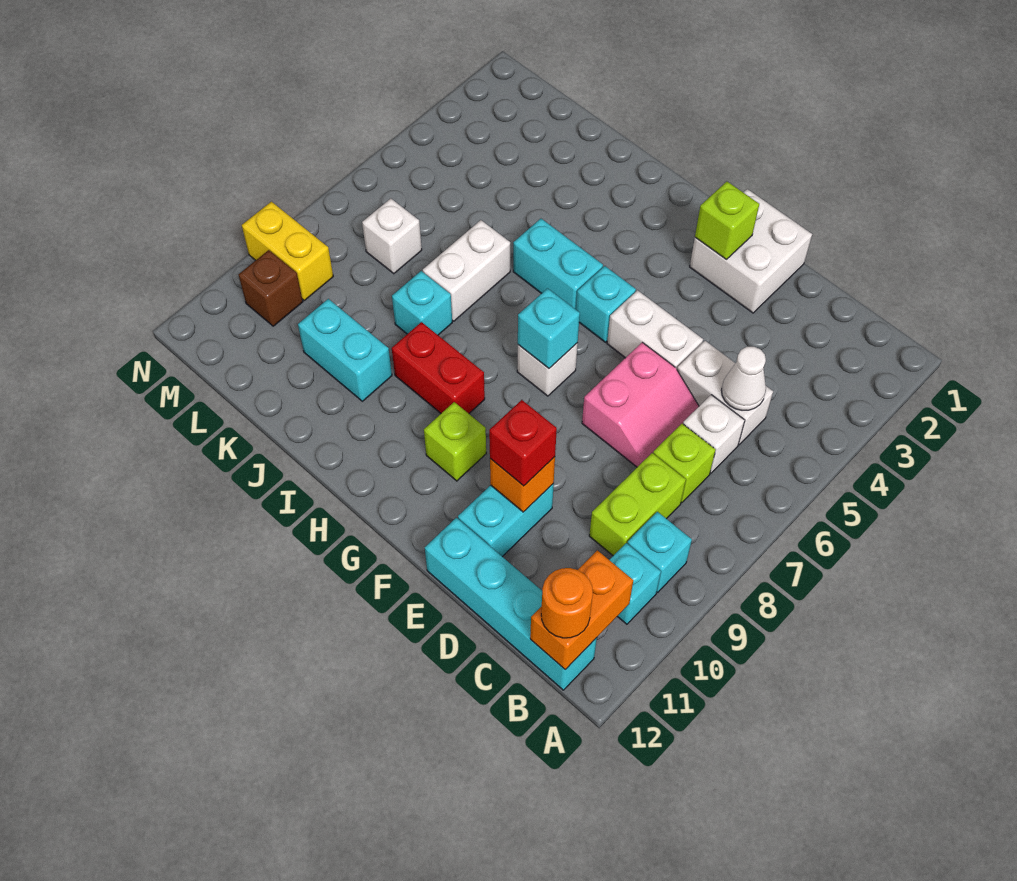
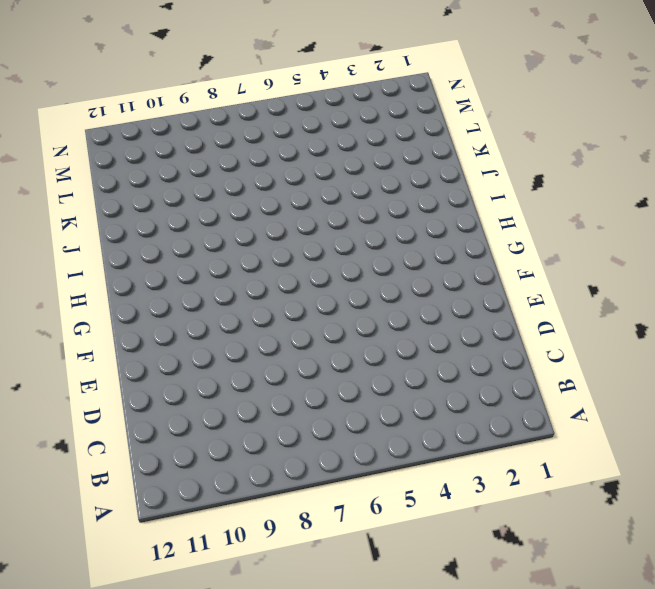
none -> cyan 1x1 brick [627,512,692,592]
none -> cyan 1x1 brick [610,543,661,624]
none -> cyan 1x4 brick [425,518,597,690]

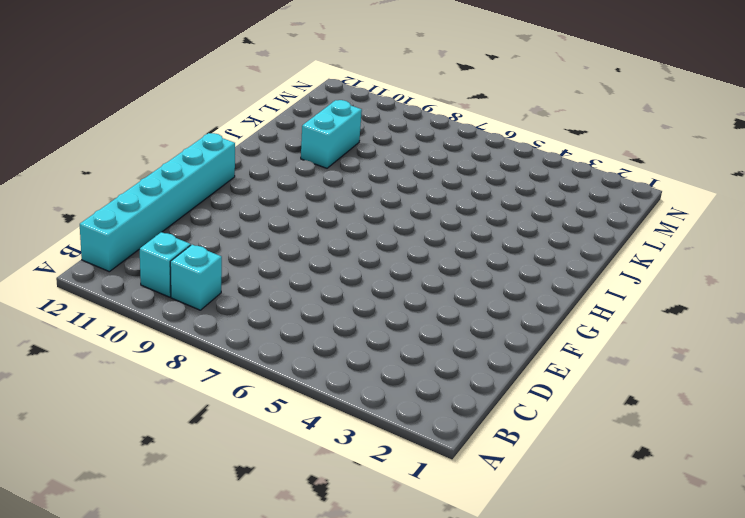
cyan 1x6 brick [80,133,235,272] -> cyan 1x4 brick [425,518,597,690]
none -> white 1x2 brick [677,341,773,445]
none -> white 1x1 brick [683,395,745,473]
none -> lime 1x1 brick [653,424,716,503]

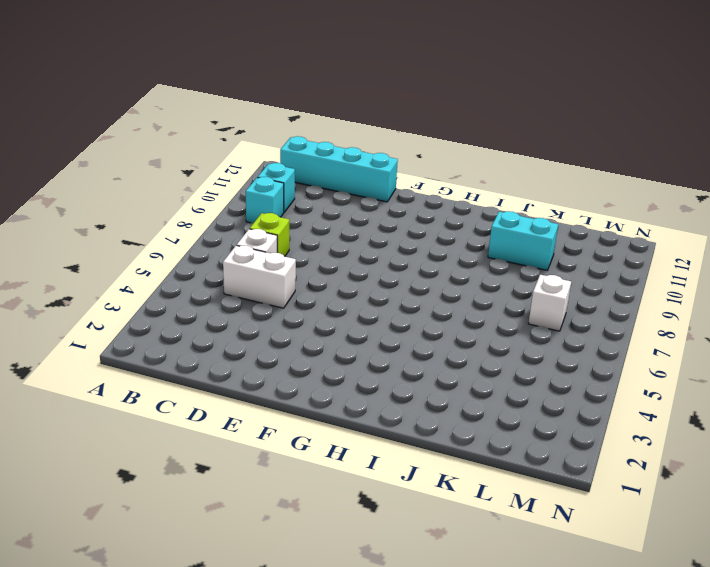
none -> lime 1x2 brick [589,453,686,556]
none -> pink 2x2 slope [582,342,699,467]
none -> white 2x2 brick [690,189,812,313]

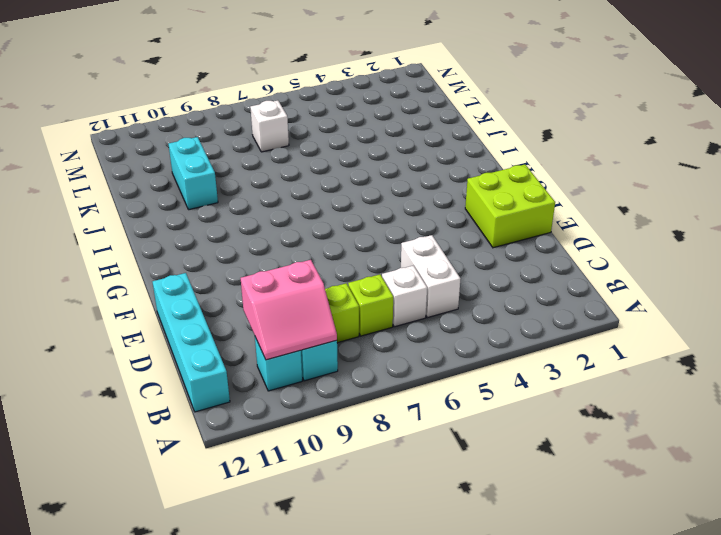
pink 2x2 slope [241,260,337,360] -> pink 2x2 slope moved to [582,342,699,467]
lime 2x2 brick [465,165,555,248] -> white 2x2 brick [690,189,812,313]
none -> white 1x2 brick [607,290,703,369]
none -> cyan 1x2 brick [458,483,554,557]
none -> cyan 1x1 brick [576,266,636,342]

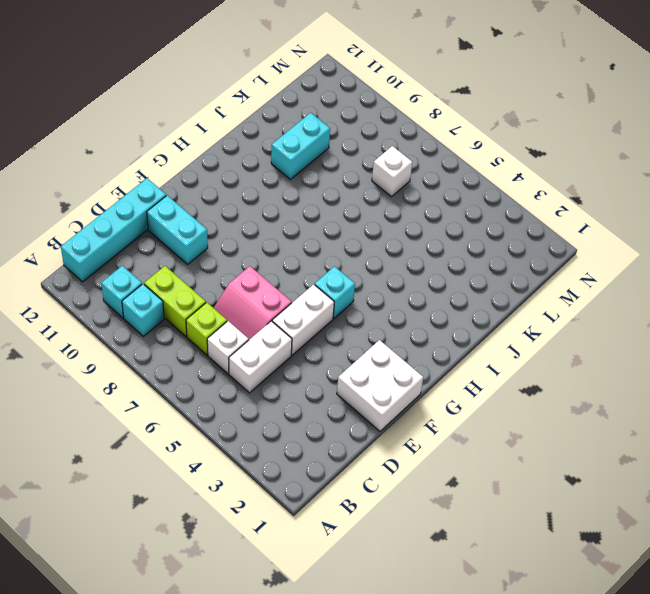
none -> white 1x1 brick [517,343,578,396]
none -> lime 1x1 brick [424,402,486,481]
none -> cyan 1x2 brick [513,219,603,310]

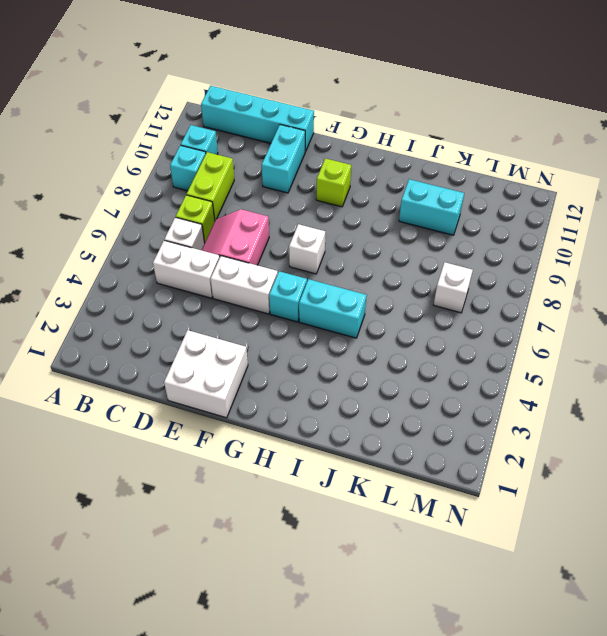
none -> red 1x2 brick [392,322,485,414]
none -> white 1x2 brick [423,220,510,321]
none -> cyan 1x1 brick [392,271,452,335]

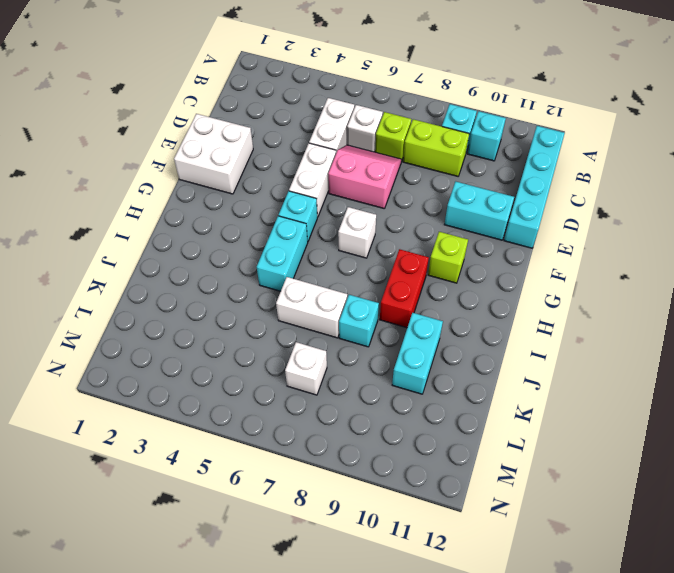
none -> yellow 1x2 brick [242,202,333,300]
none -> brown 1x1 brick [238,250,303,326]
none -> orange 1x2 brick [530,550,633,670]

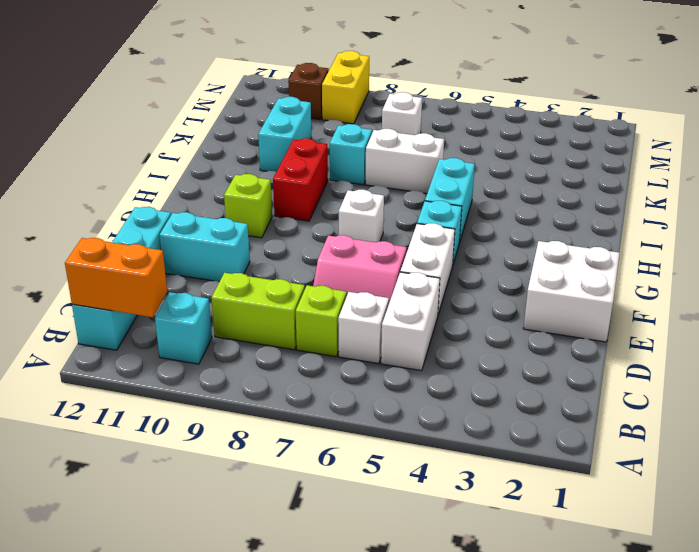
none -> cyan 1x1 brick [627,512,692,592]
none -> white 1x1 cone [721,347,766,410]
none -> orange 1x1 brick [490,457,555,512]

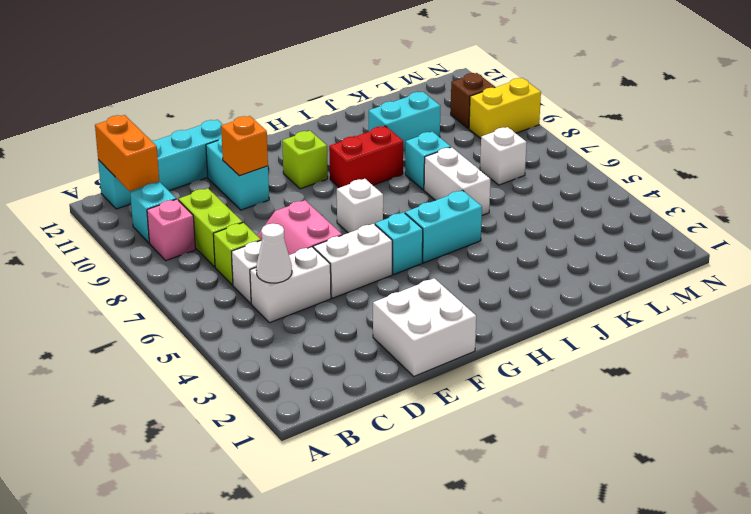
pink 1x1 brick [147,199,195,261] -> cyan 1x1 brick [627,512,692,592]
none -> lime 1x1 brick [695,182,759,259]
none -> cyan 1x1 brick [518,288,580,368]
none -> orange 1x1 round brick [541,568,593,638]

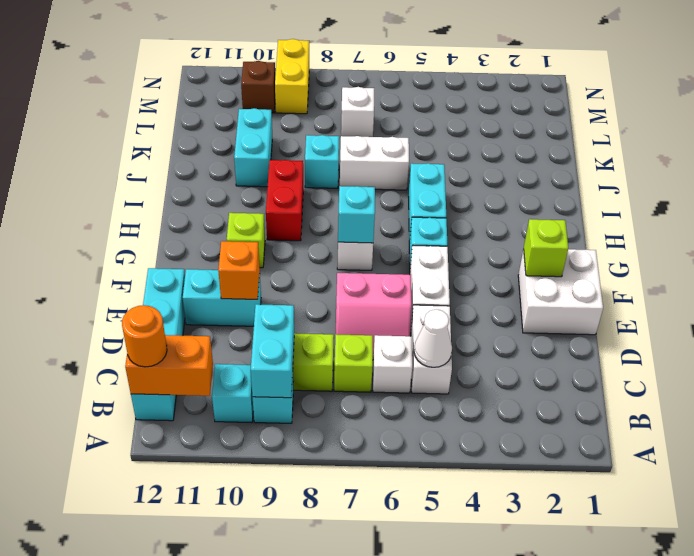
cyan 1x2 brick [251,304,294,398] -> none
none -> red 1x1 brick [489,400,557,486]

